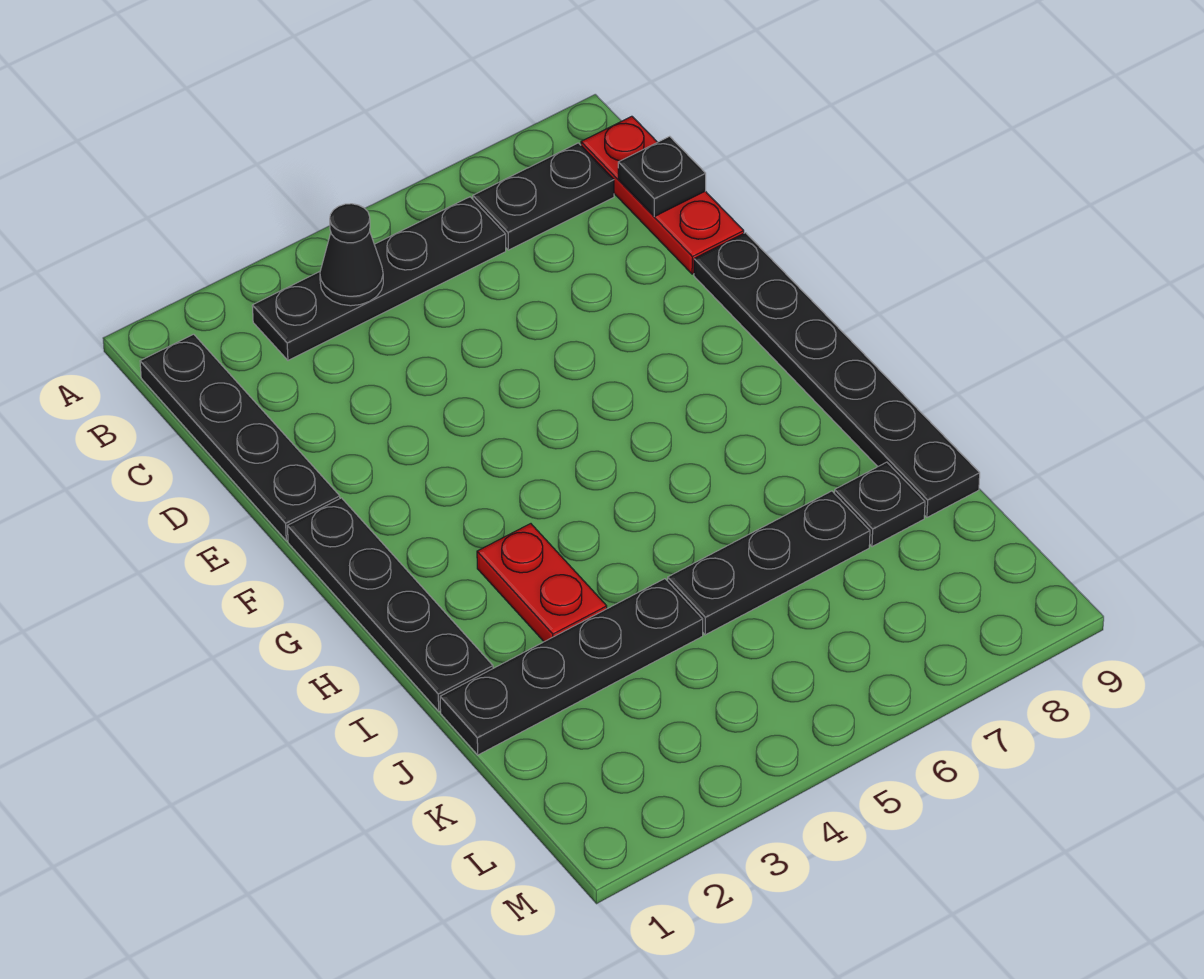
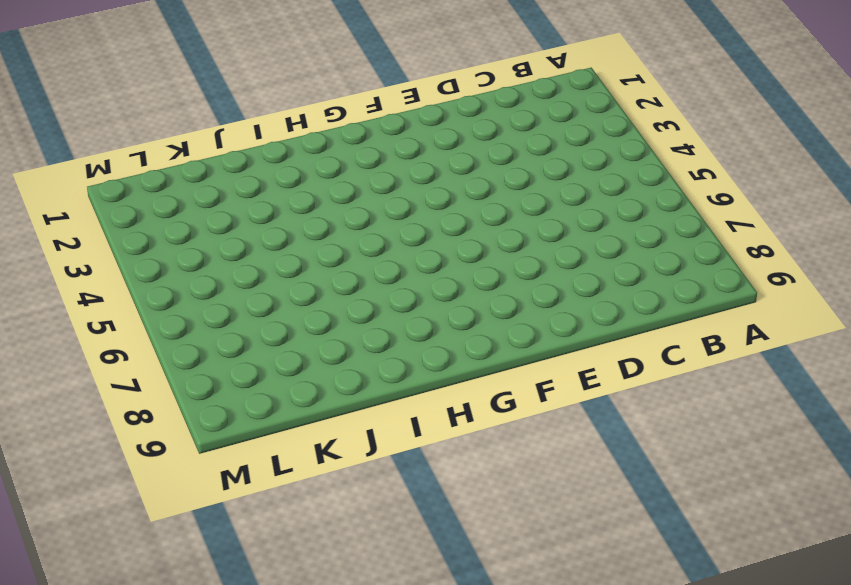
none -> black 1x4 plate [140,334,340,541]
none -> black 1x4 plate [252,197,506,360]
none -> black 1x2 plate [473,143,614,250]

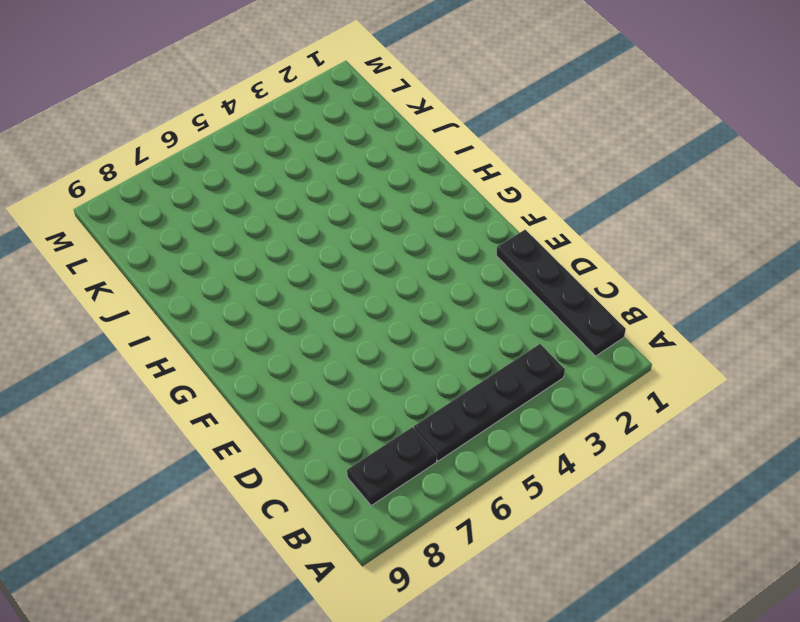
none -> red 1x3 plate [581,116,744,274]
none -> black 1x6 plate [694,233,980,517]
none -> black 1x4 plate [287,498,493,711]

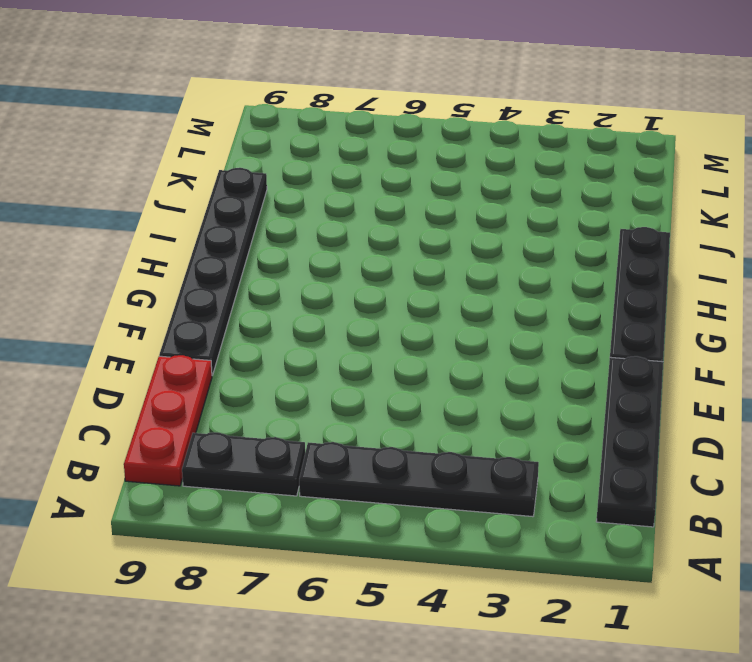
none -> red 1x2 plate [477,524,607,642]
none -> black 1x4 plate [440,579,703,755]
none -> black 1x3 plate [668,491,870,635]

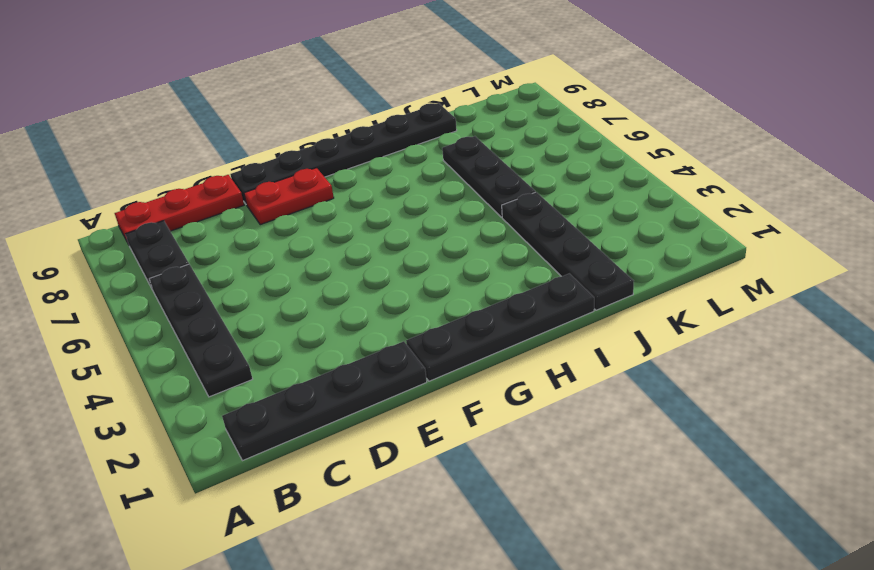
red 1x2 plate [244,168,334,225] -> red 1x2 plate moved to [477,524,607,642]
none -> black 1x1 plate [834,462,925,547]
none -> black 1x1 cone [320,204,383,306]
none -> black 1x1 plate [618,136,706,217]

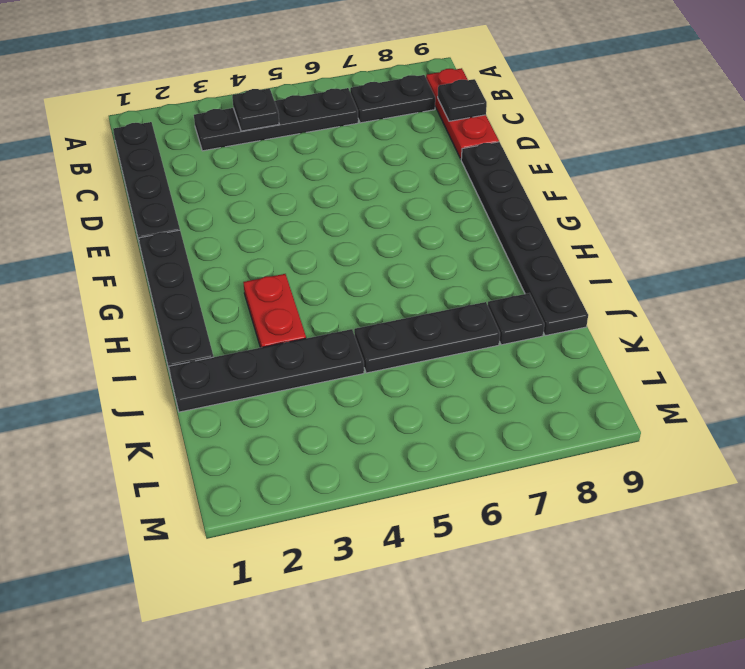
black 1x1 plate [232,89,279,131] -> black 1x1 cone [320,204,383,306]

